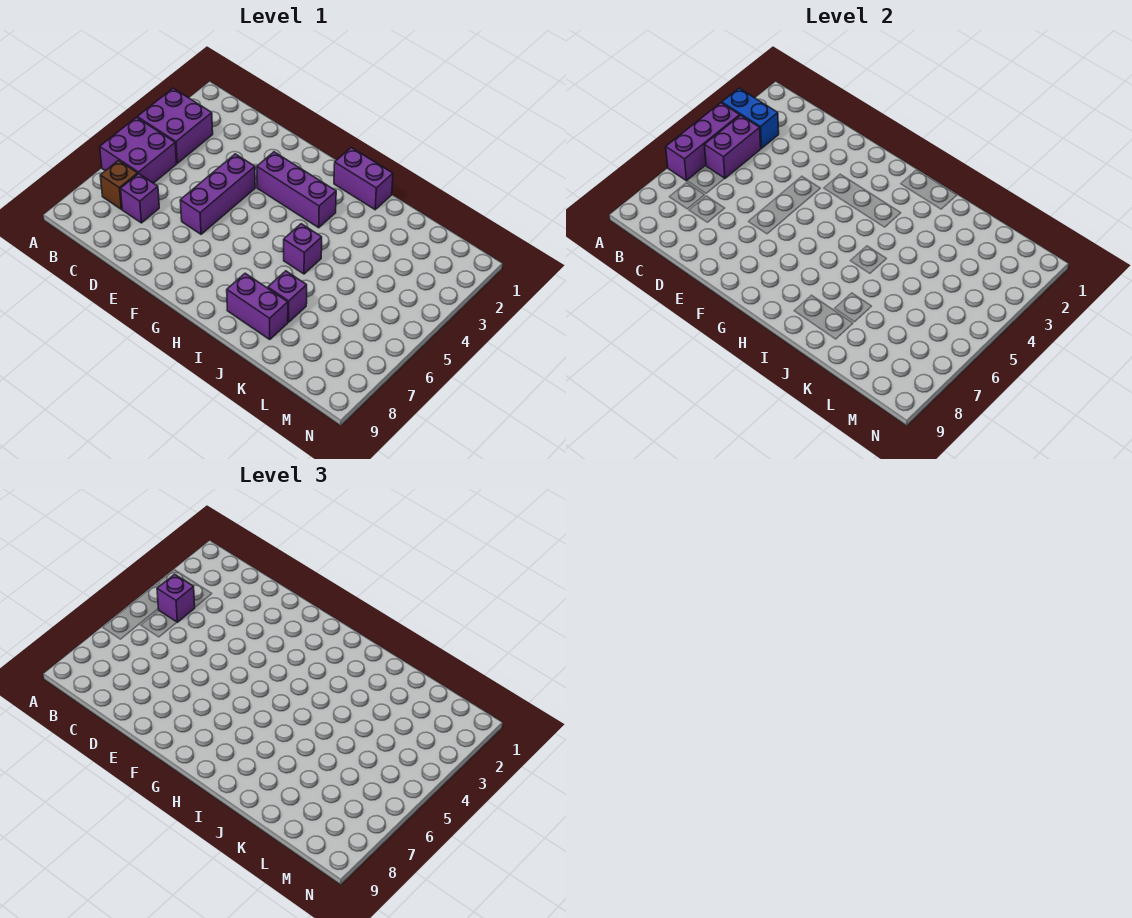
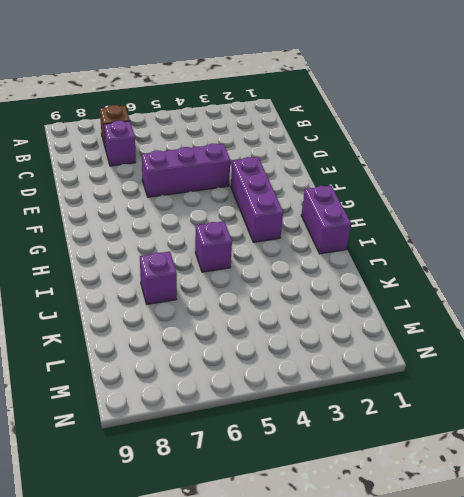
none -> purple 2x2 brick [137,88,213,163]
none -> purple 2x2 brick [100,117,176,183]
none -> purple 1x2 brick [227,273,288,339]

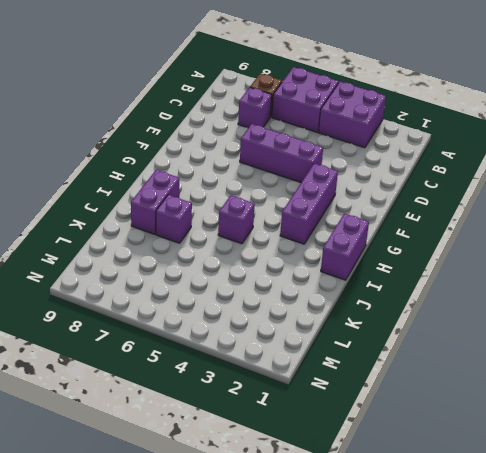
none -> blue 1x2 brick [722,88,779,148]
none -> purple 1x3 brick [666,103,740,181]
none -> purple 1x2 brick [705,115,761,179]

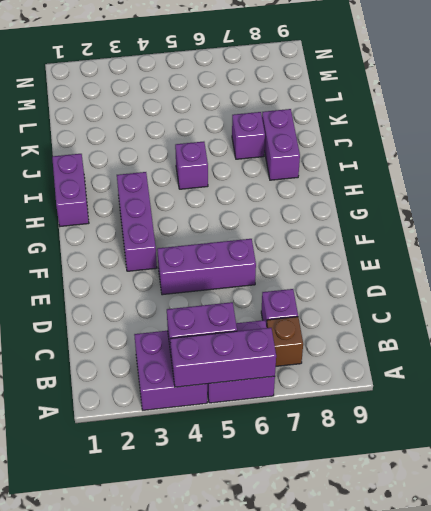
none -> blue 1x2 brick [722,88,779,148]
none -> purple 1x1 brick [157,574,195,622]

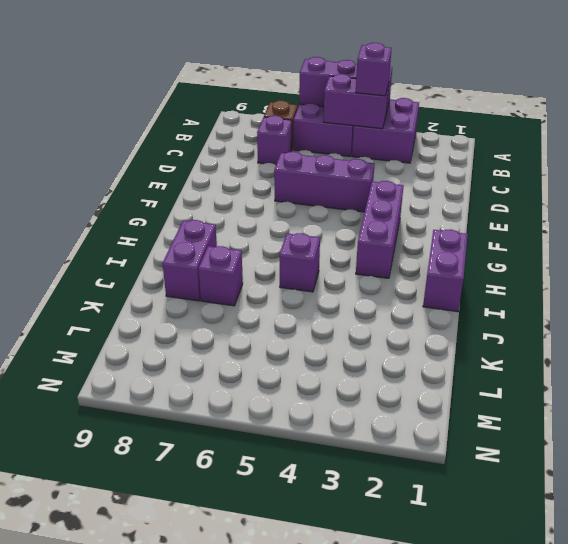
none -> blue 1x2 brick [722,88,779,148]

